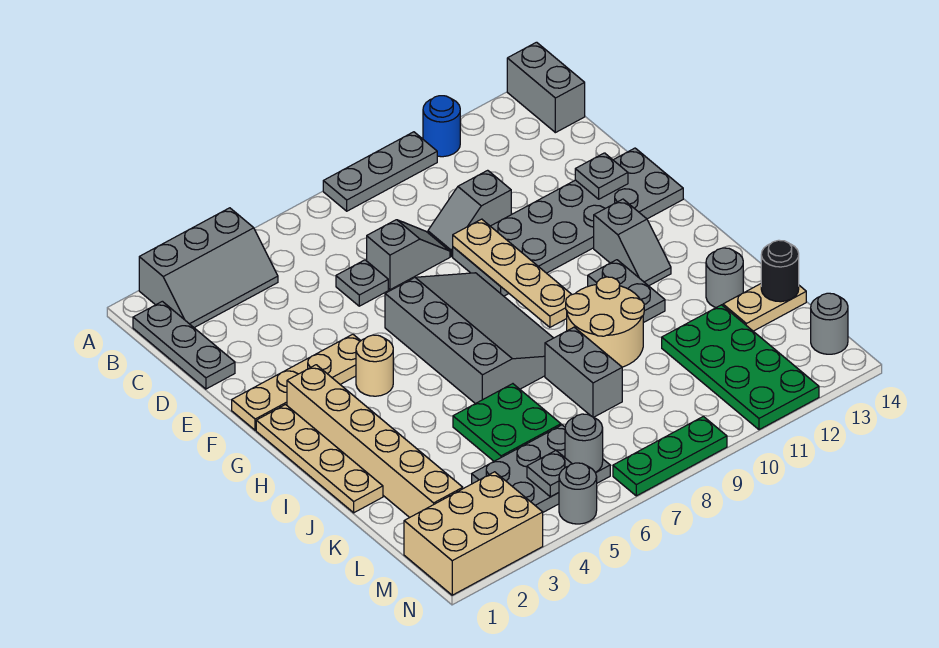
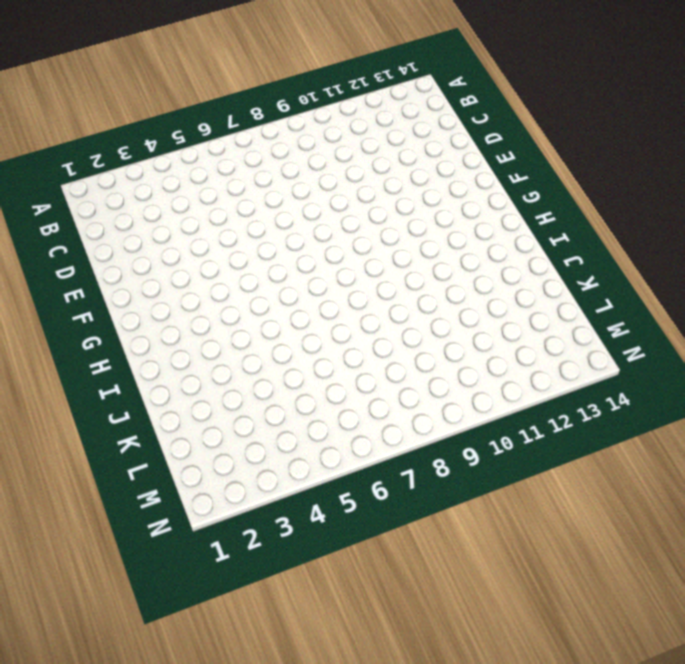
none -> grey 2x3 slope [139,208,278,328]
none -> grey 1x3 plate [323,132,437,211]
none -> blue 1x1 round brick [423,96,460,157]
none -> grey 1x2 brick [507,42,585,133]

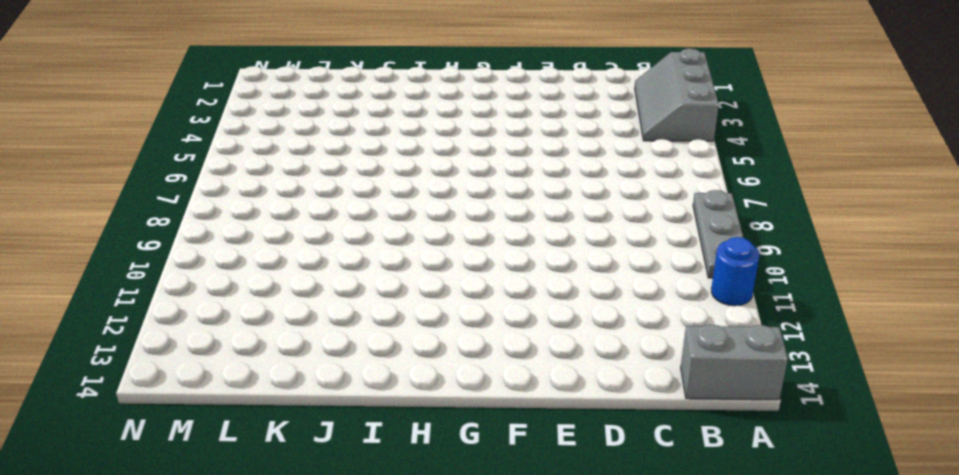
none -> grey 1x3 plate [133,301,235,389]
none -> grey 1x1 plate [336,260,388,306]
none -> grey 1x2 slope [367,220,450,290]
none -> grey 1x2 slope [428,170,511,257]

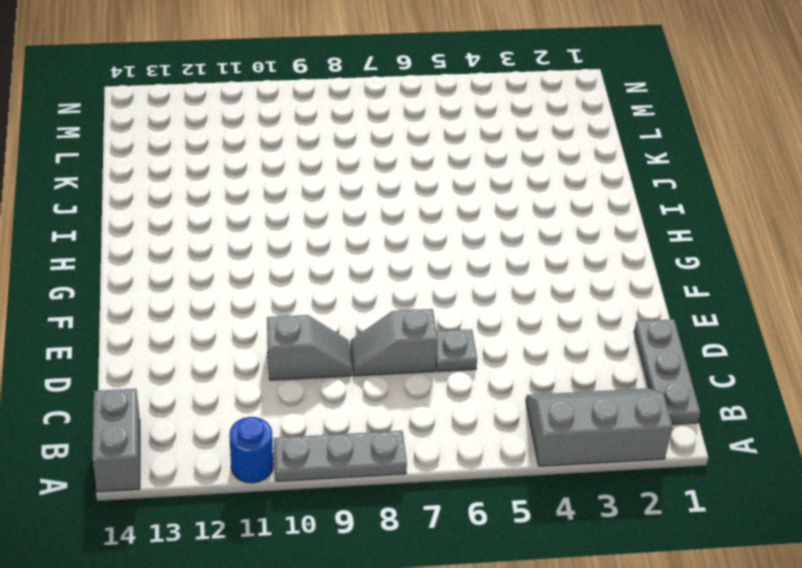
none -> grey 2x6 plate [453,148,683,296]
none -> tan 1x4 plate [232,334,361,430]
none -> grey 3x4 slope [385,273,553,404]
none -> tan 1x4 plate [256,405,383,513]

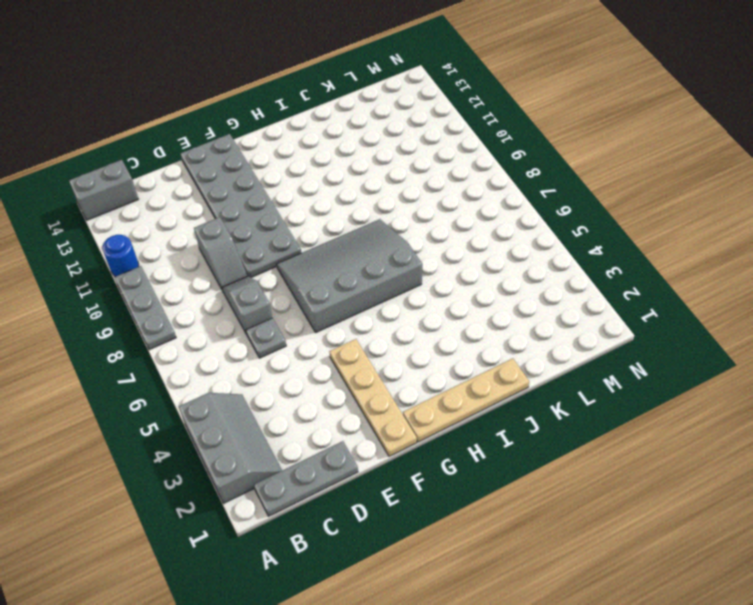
none -> tan 1x6 brick [287,365,463,518]
none -> tan 1x1 round brick [356,335,393,396]
none -> grey 1x2 slope [594,199,671,286]
none -> grey 1x2 plate [588,260,665,323]

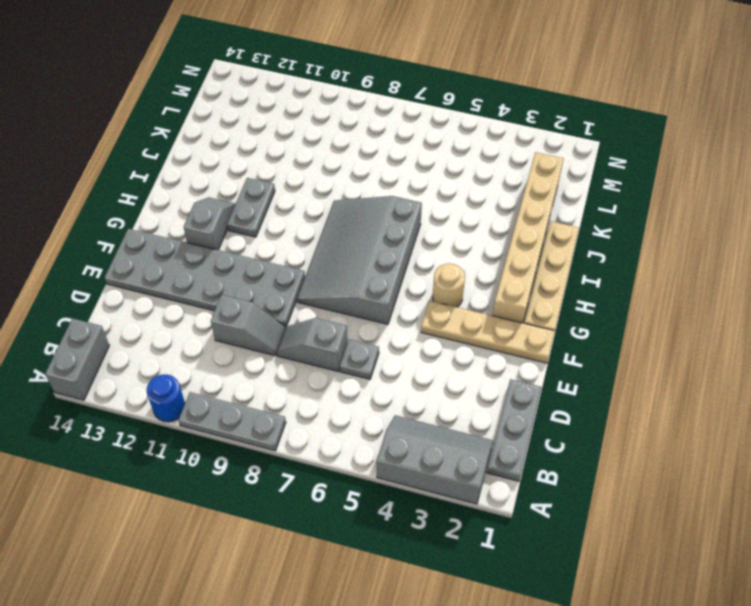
none -> tan 2x2 round brick [566,277,644,367]
none -> green 2x2 plate [453,384,561,461]
none -> grey 1x2 brick [545,327,622,417]
none -> grey 1x1 round brick [706,248,743,308]

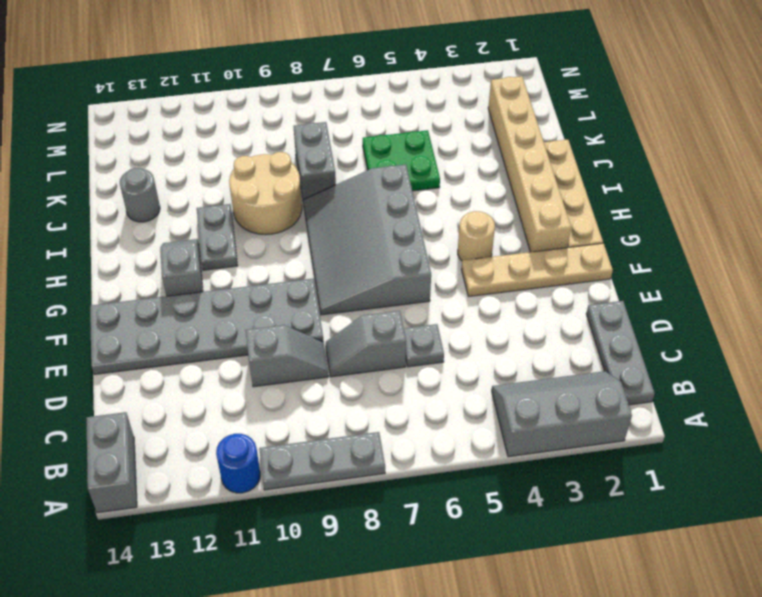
none -> green 2x4 plate [662,305,819,430]
none -> tan 1x2 plate [723,284,806,331]
none -> grey 2x3 plate [472,425,610,512]
none -> tan 2x3 brick [404,472,543,595]

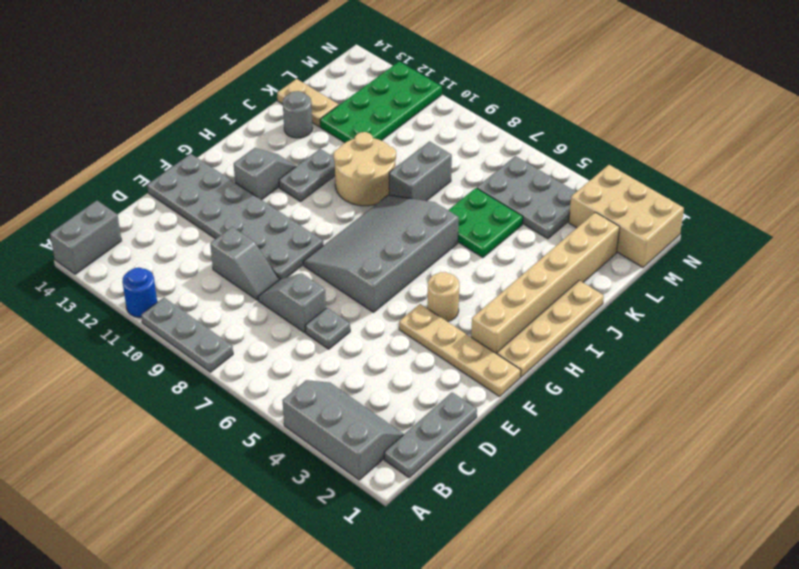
none -> grey 1x1 round brick [811,293,848,354]
none -> grey 1x1 round brick [559,463,597,524]
none -> green 1x3 plate [613,416,727,496]
none -> tan 1x4 plate [453,219,572,327]

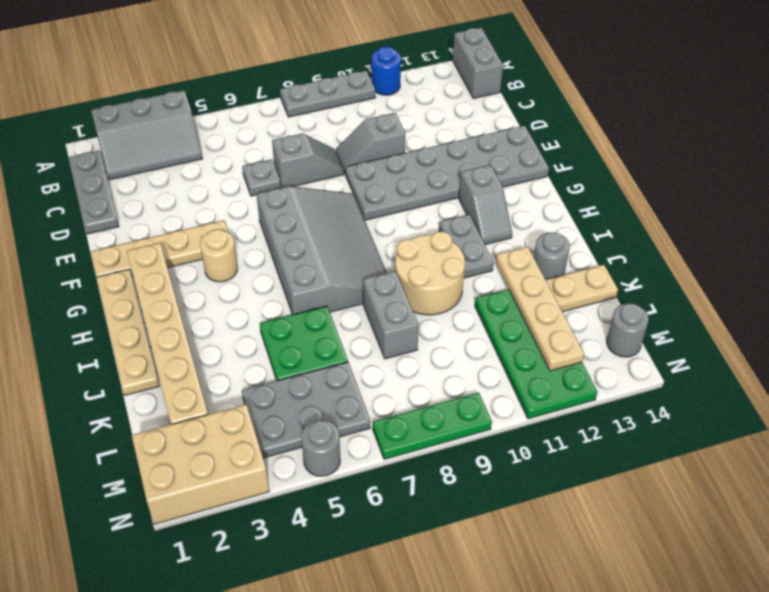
tan 1x4 plate [496,247,584,371] -> tan 1x4 plate moved to [453,219,572,327]
none -> grey 1x1 plate [575,153,628,199]
none -> black 1x1 round brick [761,240,799,302]
none -> grey 1x1 plate [527,451,572,497]
none -> grey 1x1 round brick [565,414,603,473]

